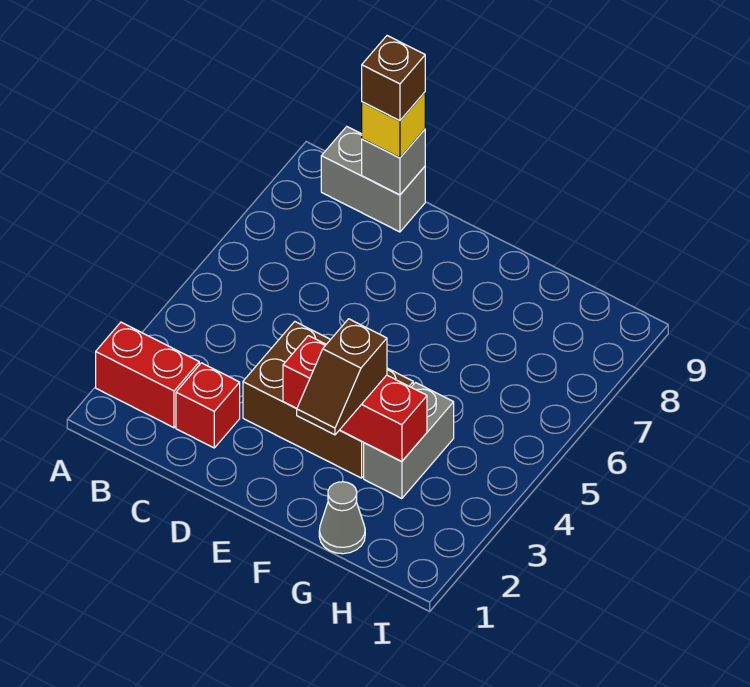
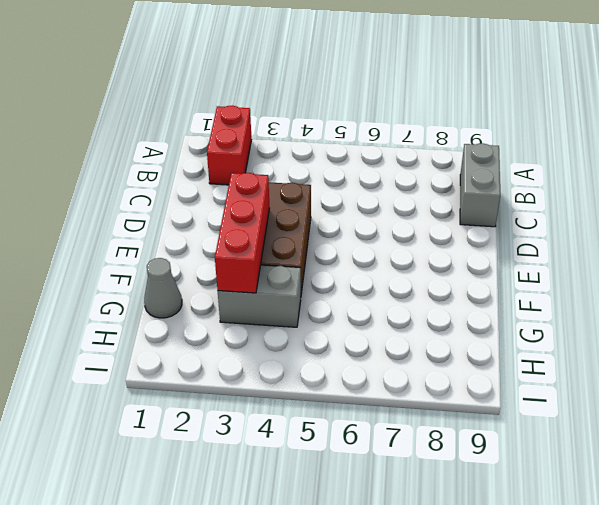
none -> red 1x1 brick [176,363,240,448]
none -> grey 1x1 brick [362,129,425,195]

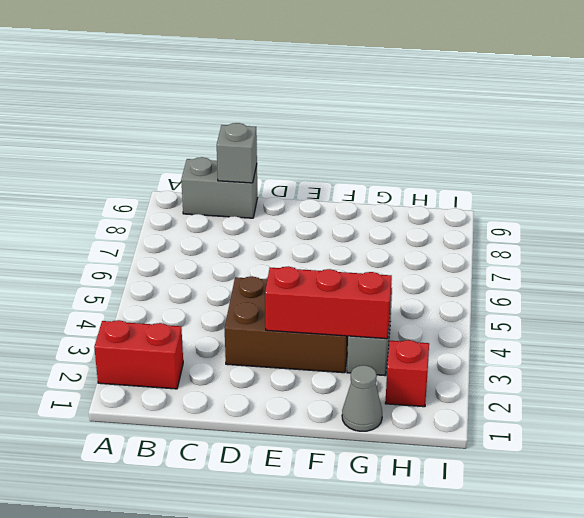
red 1x1 brick [385,340,429,407] -> red 1x1 brick moved to [176,363,240,448]
none -> yellow 1x1 brick [362,92,425,158]
none -> brown 1x2 slope [297,319,387,435]

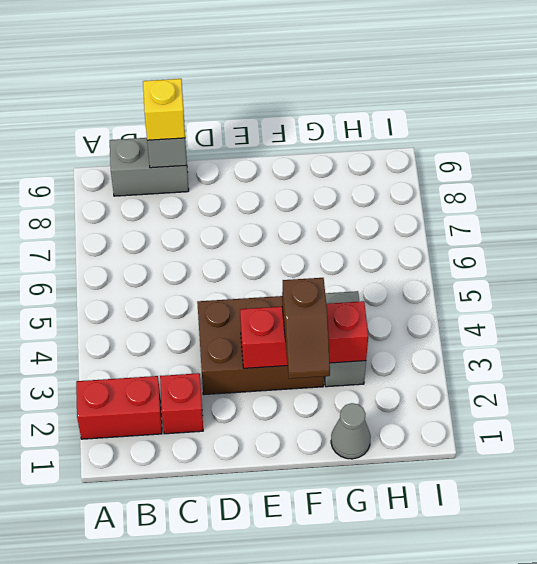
none -> brown 1x1 brick [362,36,425,121]

